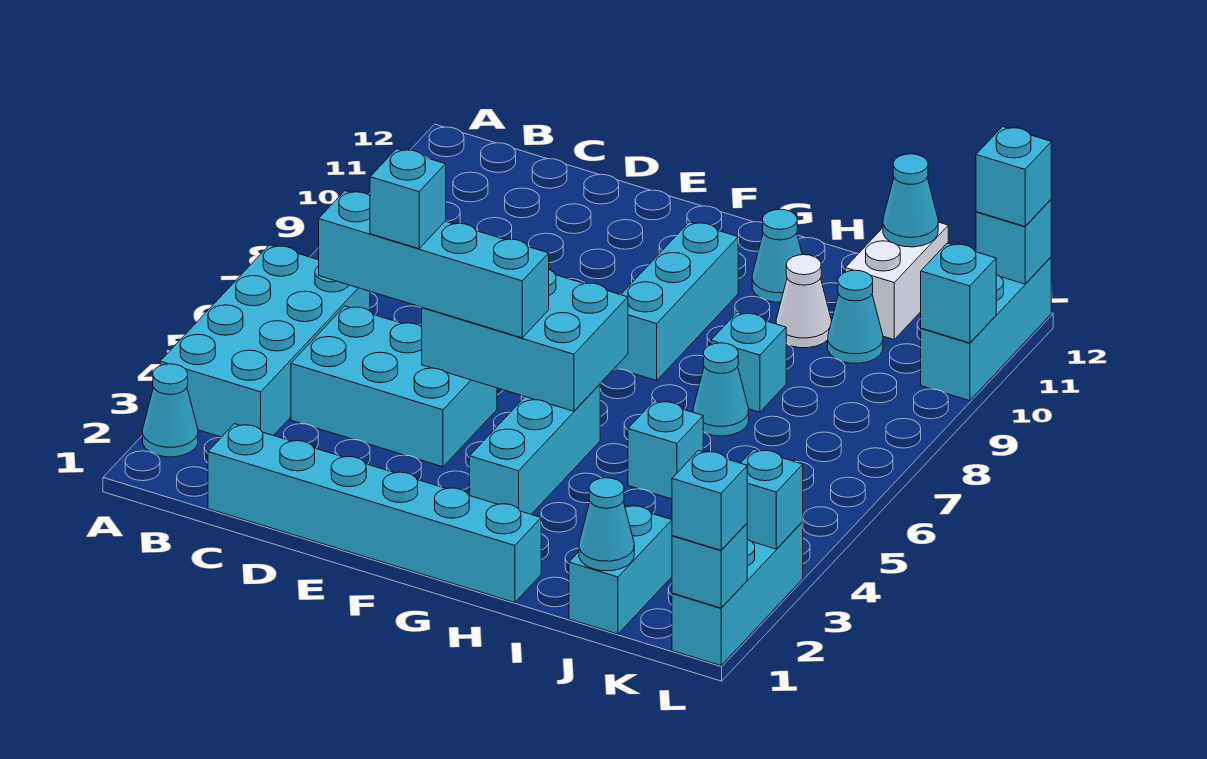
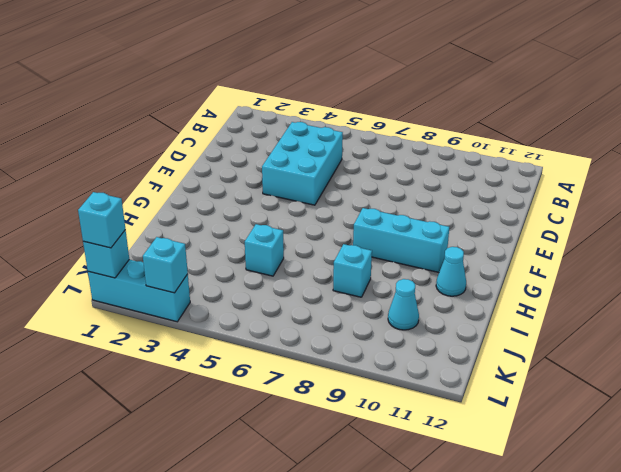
none -> cyan 1x1 cone [143,364,198,457]
none -> cyan 2x4 brick [160,245,370,437]
none -> cyan 1x6 brick [208,424,541,603]

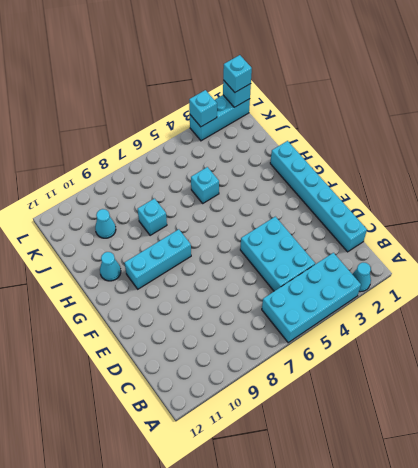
none -> cyan 1x3 brick [470,384,600,514]
none -> cyan 1x1 cone [693,343,749,436]
none -> white 1x1 cone [776,255,831,348]

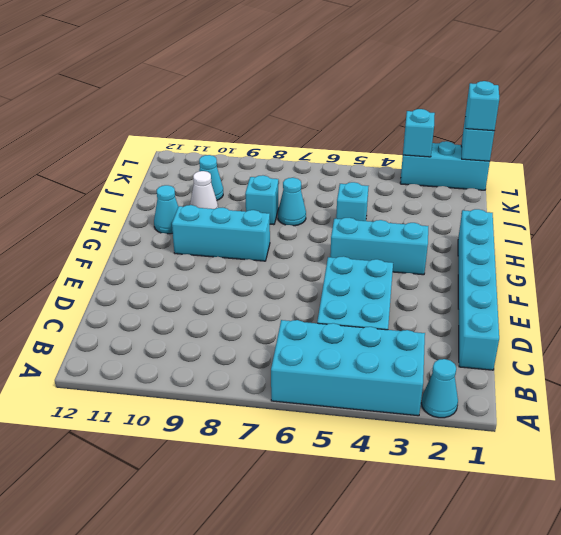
none -> cyan 1x2 brick [569,505,672,634]
none -> white 1x2 brick [845,222,948,339]
none -> cyan 1x3 brick [921,257,1051,401]

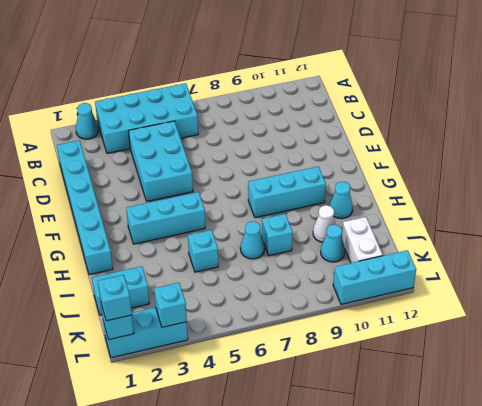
white 1x2 brick [342,217,383,263] -> white 1x2 brick turned to [845,222,948,339]
none -> cyan 2x3 brick [422,270,628,411]
none -> cyan 1x1 cone [579,478,634,571]
none -> cyan 1x1 cone [883,154,938,247]

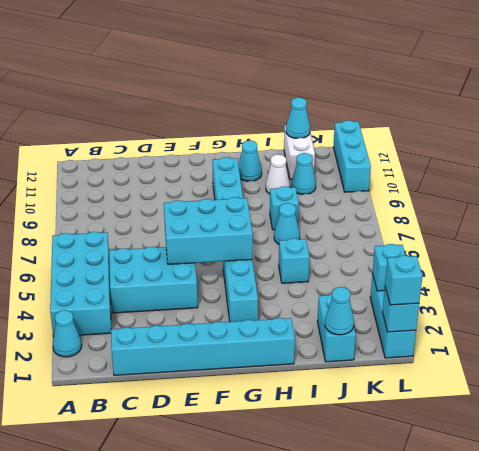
none -> cyan 1x1 brick [921,243,996,343]
none -> cyan 1x1 brick [976,200,1051,284]
none -> cyan 1x4 brick [319,191,549,338]

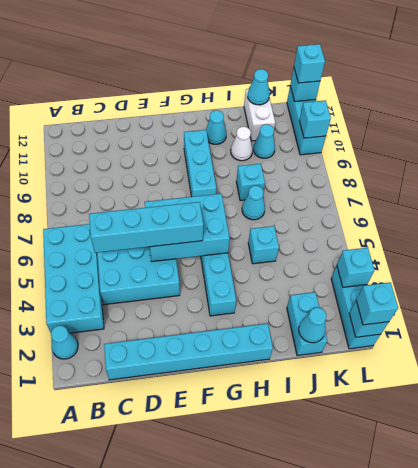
none -> cyan 1x1 brick [370,149,446,249]

